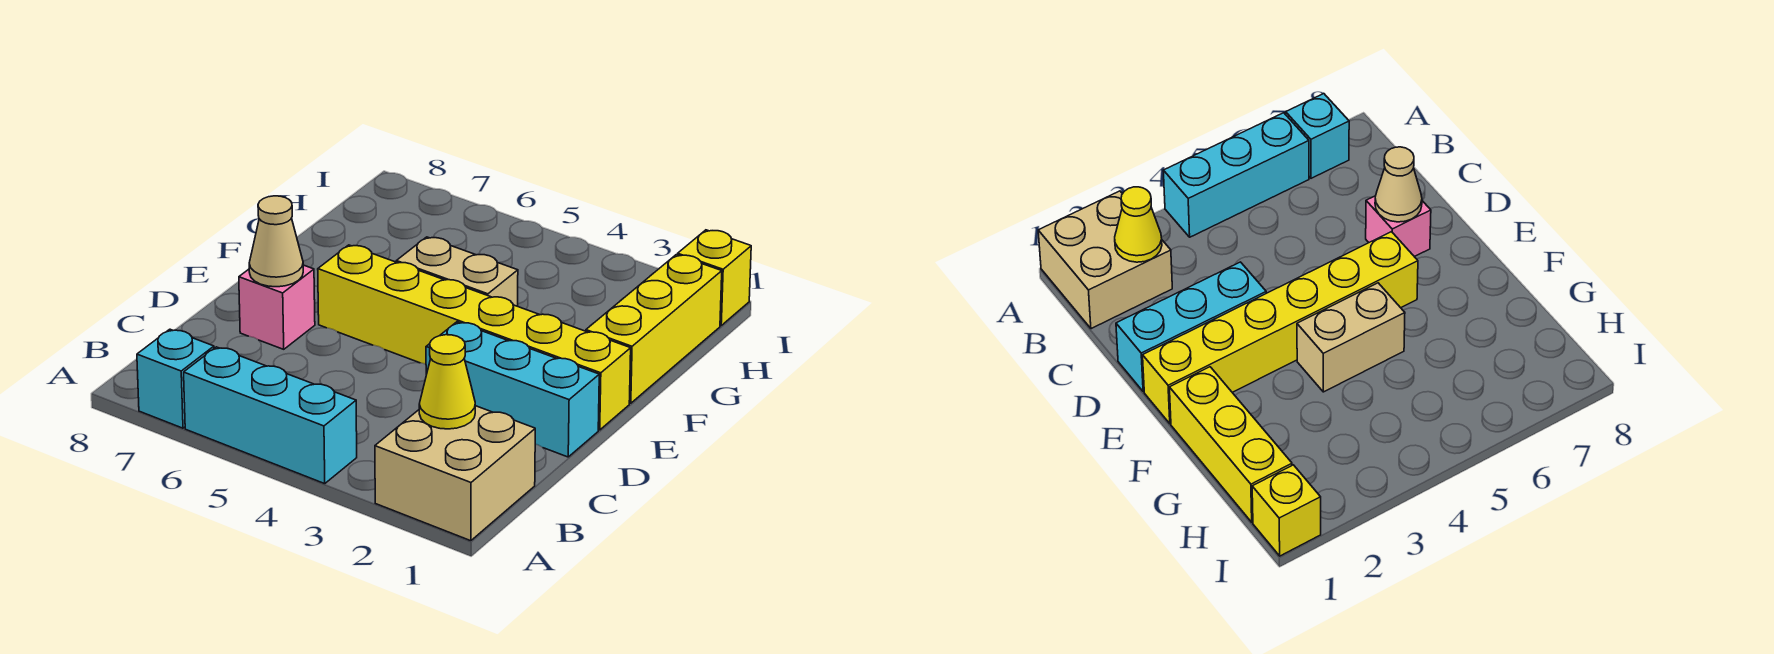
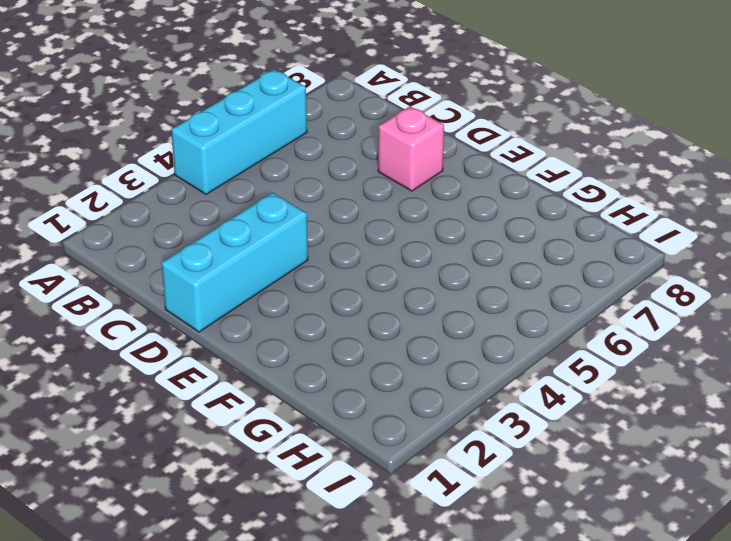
none -> tan 2x2 brick [375,406,535,541]
none -> cyan 1x1 brick [137,329,214,428]

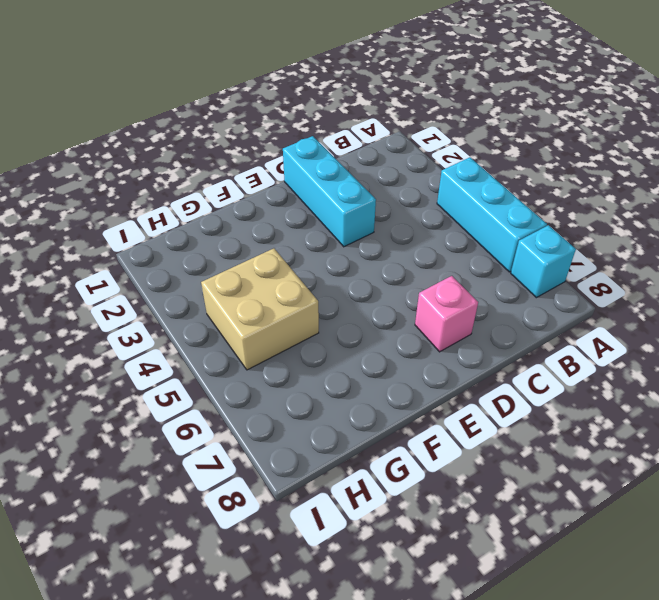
tan 2x2 brick [201,248,319,370] -> tan 2x2 brick moved to [375,406,535,541]
none -> yellow 1x6 brick [318,245,631,430]
none -> yellow 1x3 brick [586,255,722,403]

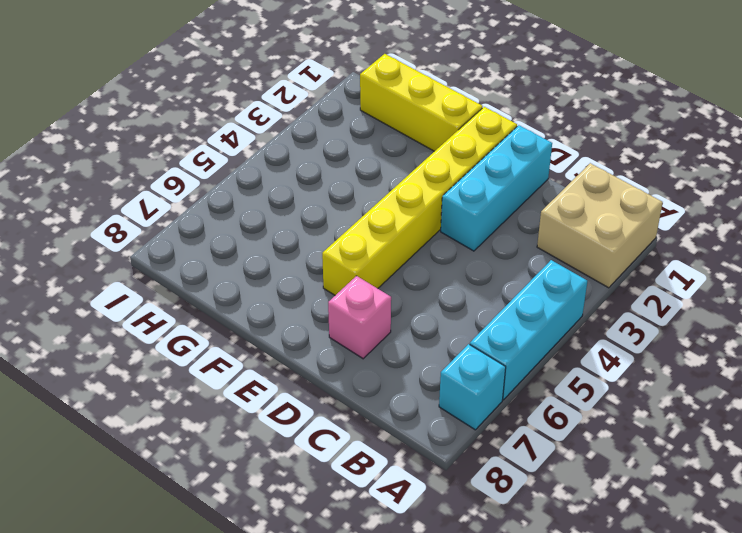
none -> tan 1x2 brick [396,237,518,306]
none -> yellow 1x1 brick [678,230,751,325]

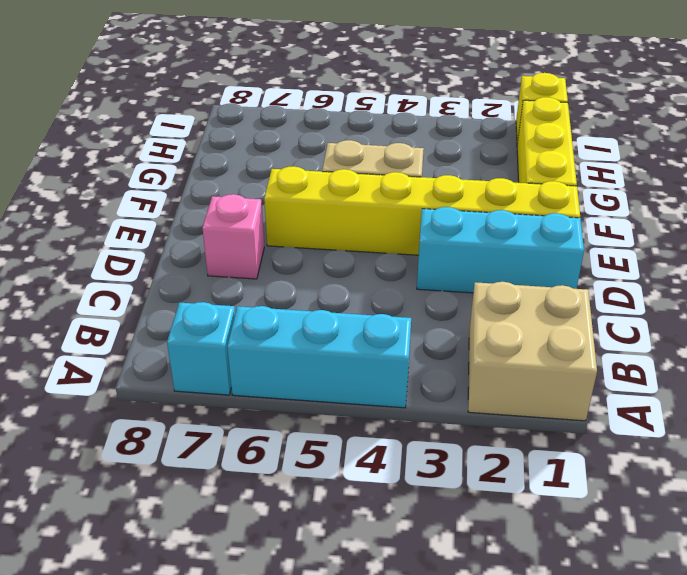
none -> yellow 1x1 cone [419,335,475,429]
none -> tan 1x1 cone [249,196,303,287]

